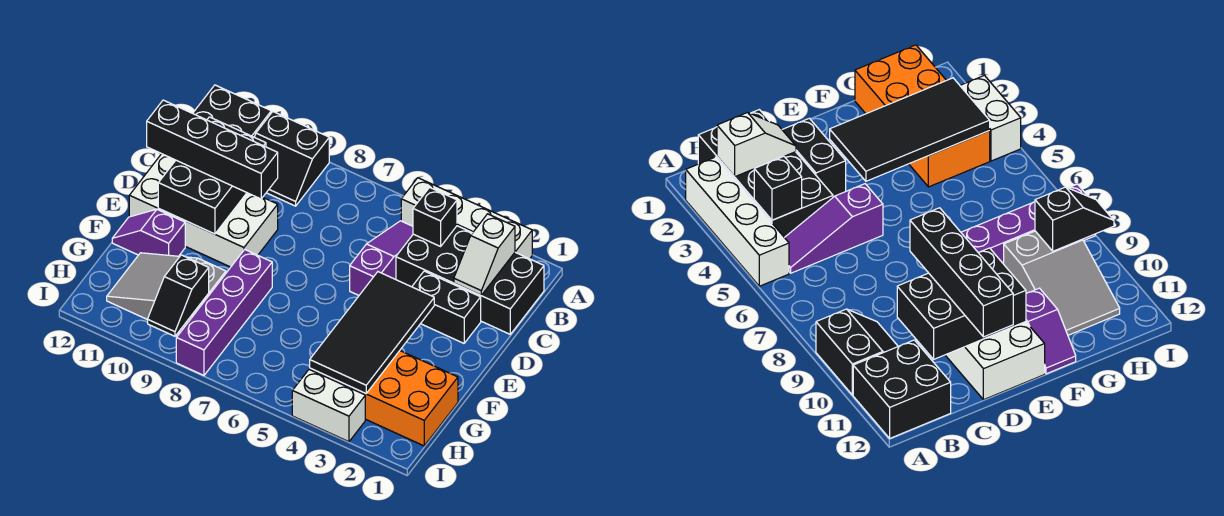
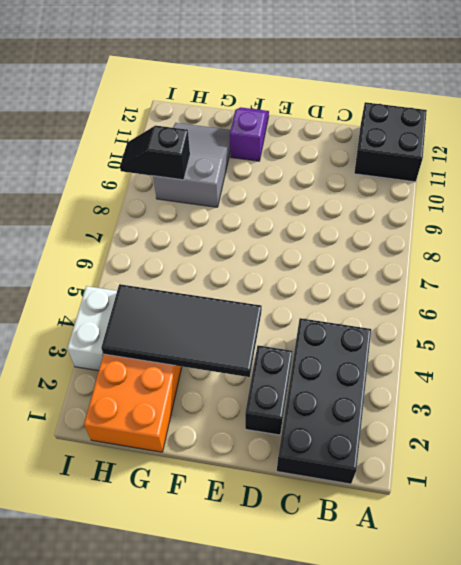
none -> white 1x4 brick [401,178,532,259]
none -> black 2x2 slope [255,112,329,206]
none -> purple 1x3 slope [350,221,413,295]

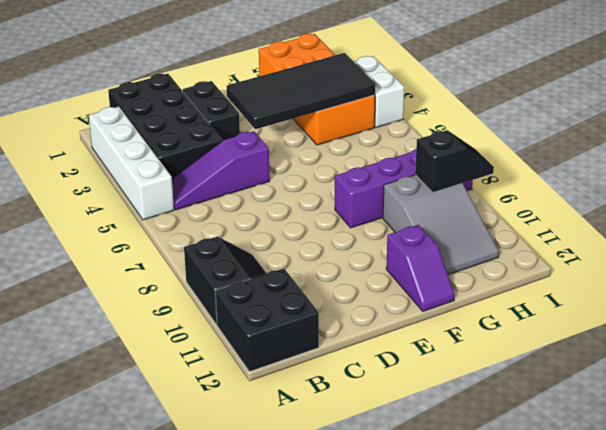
none -> white 2x4 brick [129,154,278,267]
none -> white 1x2 slope [454,214,515,295]
none -> black 1x1 brick [413,187,457,246]

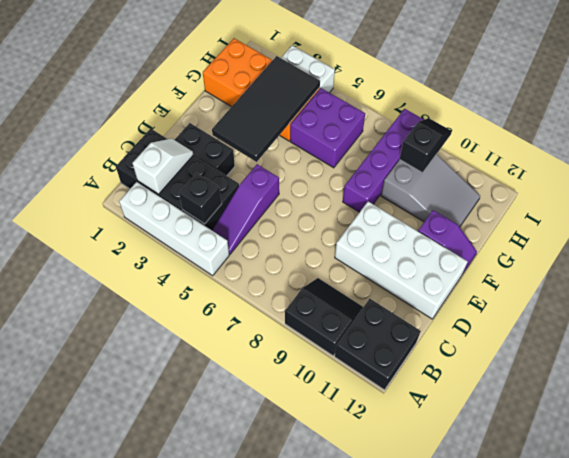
purple 2x2 brick [290,88,365,168] -> none
none -> black 2x3 brick [158,117,266,234]
none -> black 1x4 brick [147,100,278,199]

